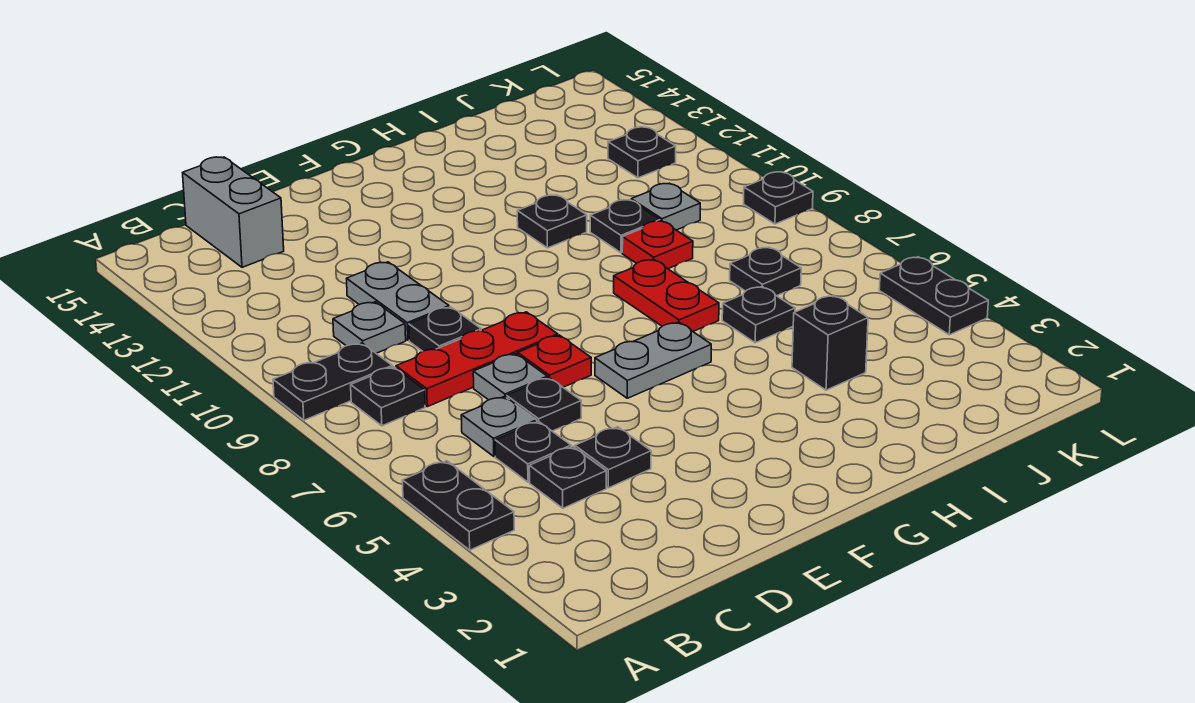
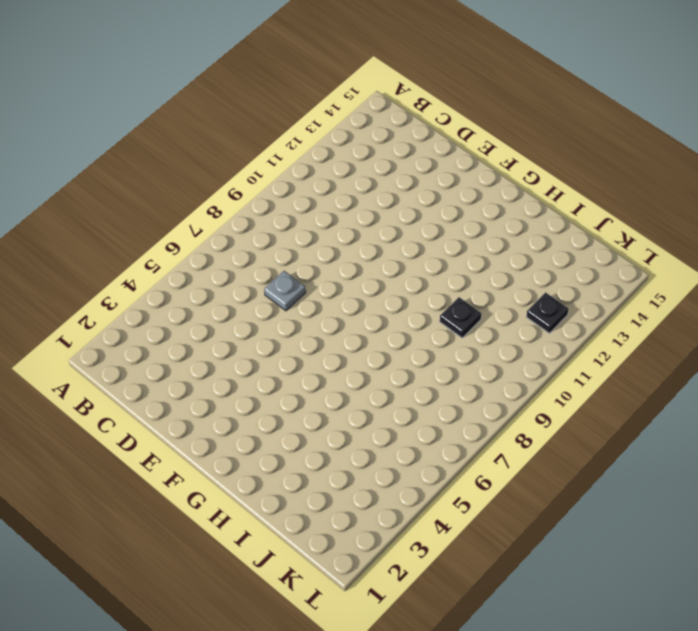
none -> black 1x2 plate [402,461,514,550]
none -> black 1x2 plate [273,343,392,420]
none -> black 1x1 plate [351,367,425,426]

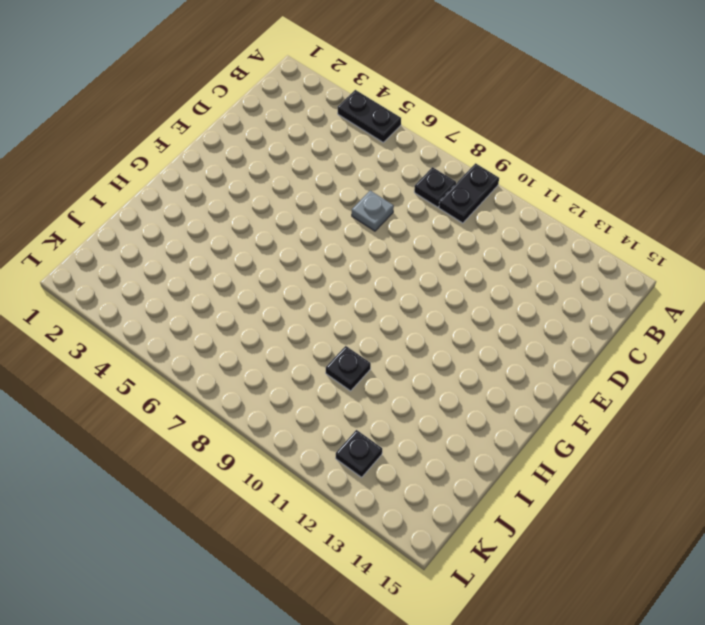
none -> black 1x1 plate [529,446,606,508]
none -> black 1x1 plate [495,421,571,482]
none -> grey 1x1 plate [461,396,537,456]

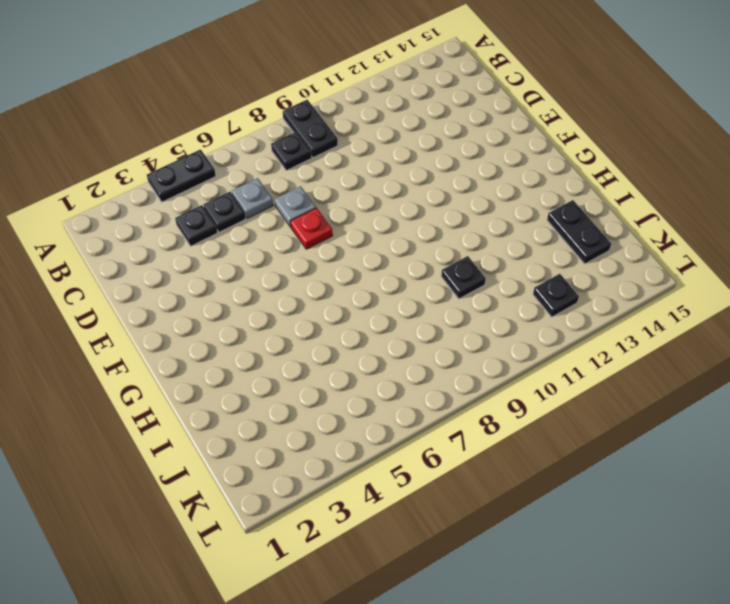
black 1x2 plate [547,200,611,264] -> black 1x2 plate turned to [879,257,988,335]
none -> red 1x3 plate [396,312,558,407]
none -> grey 1x1 plate [333,302,406,353]
none -> grey 1x2 brick [183,157,284,267]

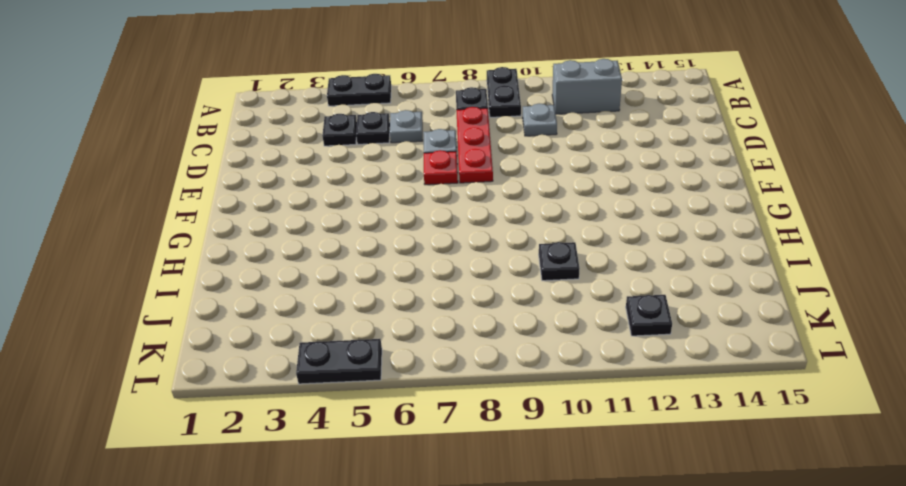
grey 1x2 brick [552,59,622,114] -> grey 1x2 brick moved to [183,157,284,267]
none -> black 1x1 plate [575,427,651,488]
none -> black 1x1 plate [507,378,581,431]
none -> black 1x1 plate [409,307,481,351]

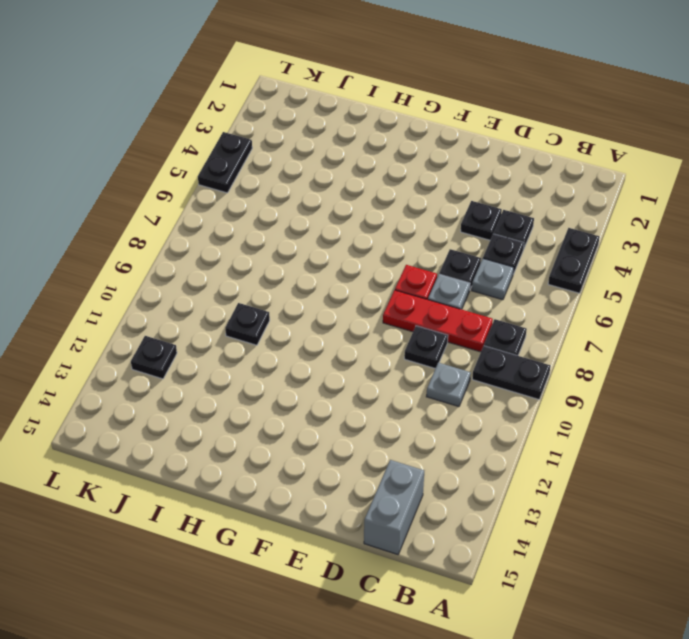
none -> grey 1x2 plate [347,262,449,340]
none -> grey 1x2 plate [595,322,711,398]
none -> red 1x2 plate [614,259,719,331]

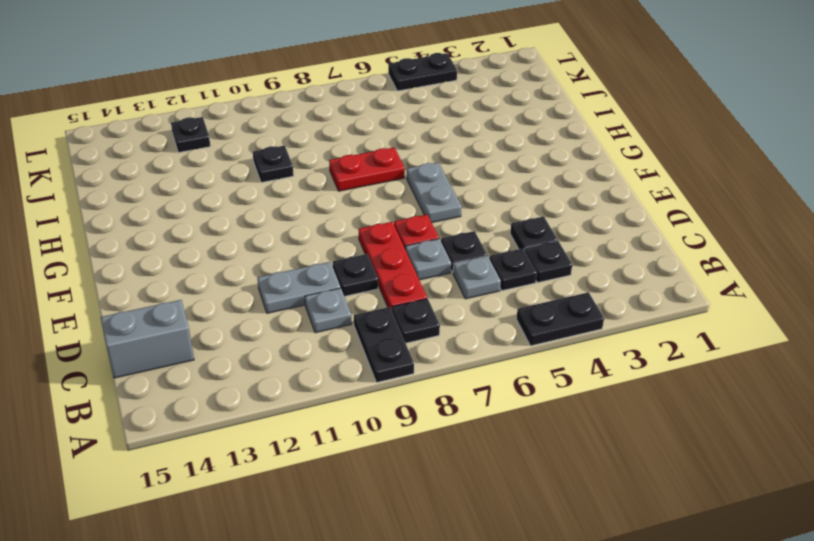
none -> black 1x1 plate [517,195,587,248]
none -> black 1x1 brick [792,295,868,390]
none -> black 1x1 plate [722,287,795,343]

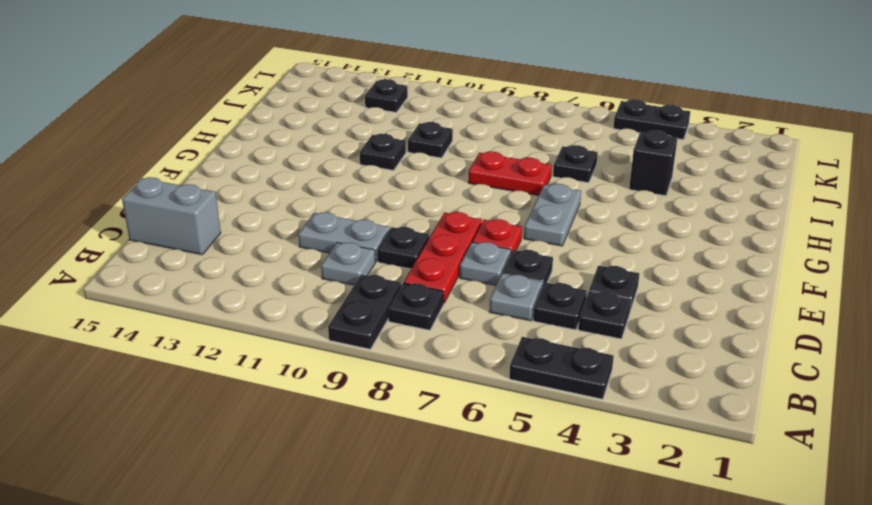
none -> red 1x1 plate [622,221,693,269]
none -> black 1x1 plate [730,247,801,296]
none -> grey 1x1 plate [631,183,700,230]

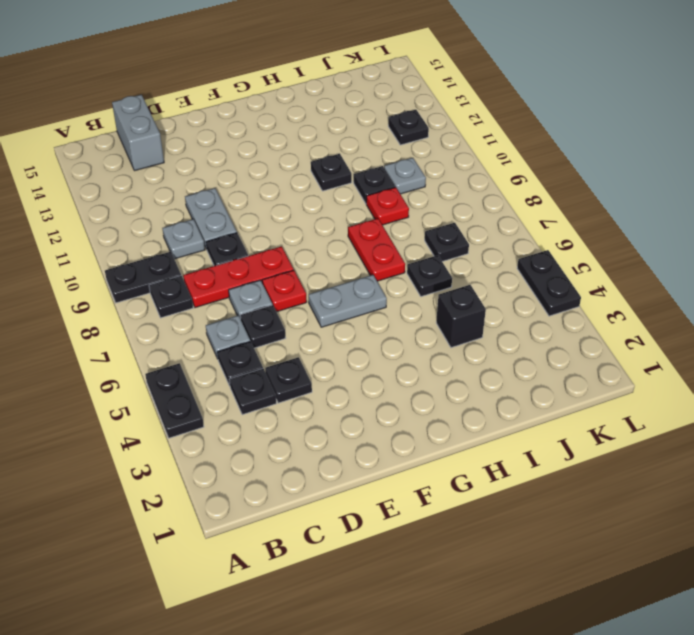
none -> black 1x1 plate [744,172,813,224]

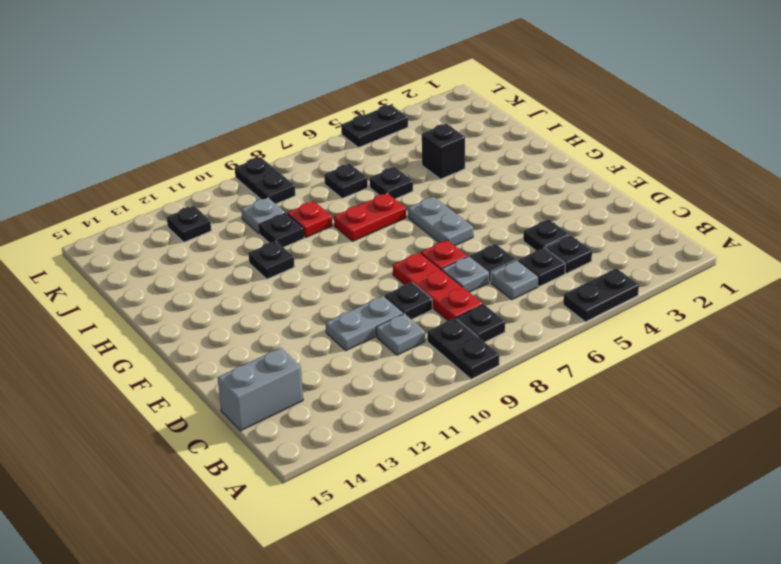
black 1x2 plate [235,157,295,204] -> black 1x1 plate [744,172,813,224]

